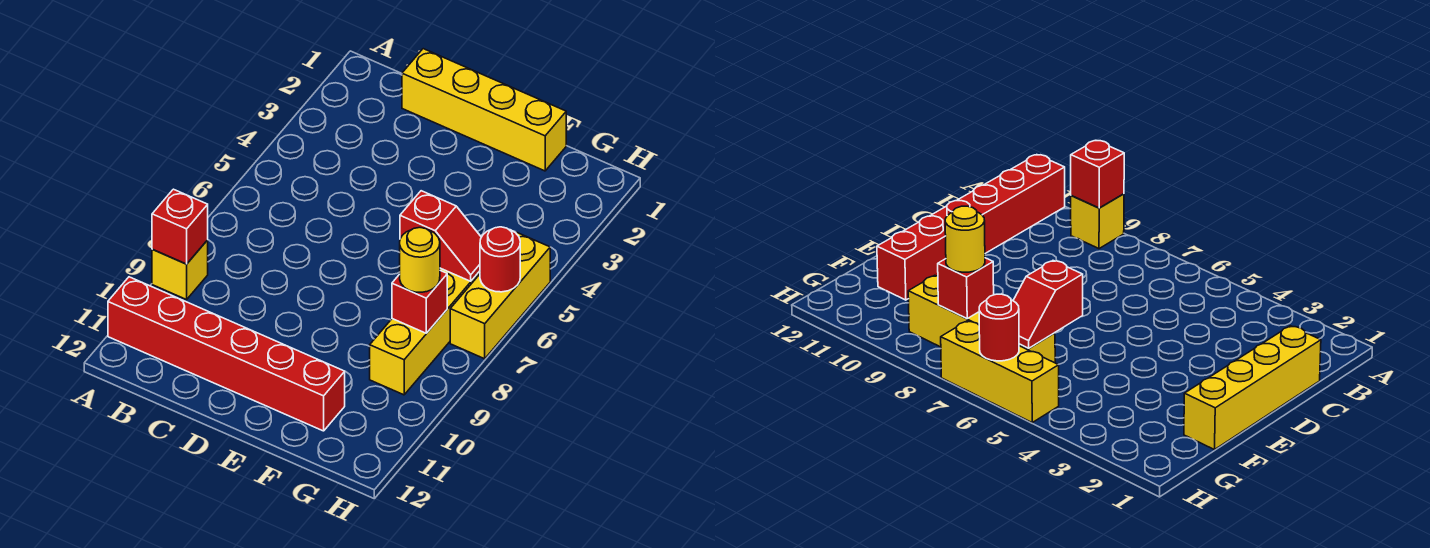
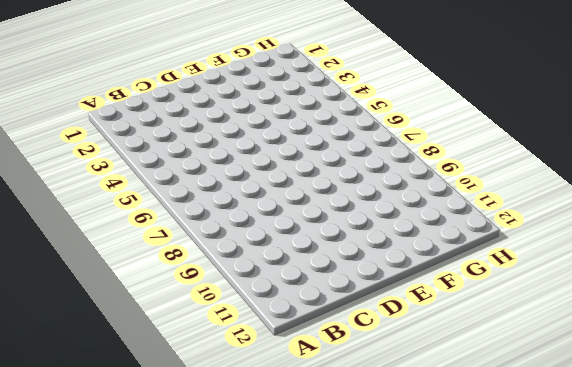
none -> yellow 1x1 brick [152,240,208,300]
none -> red 1x6 brick [108,277,345,431]

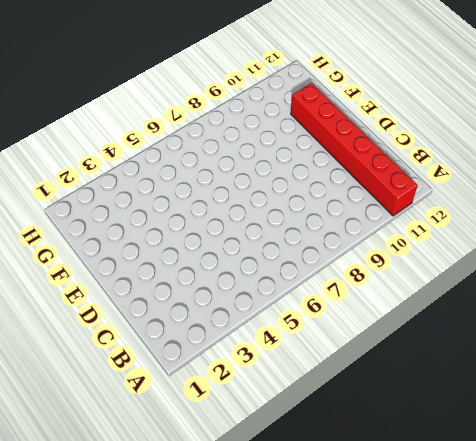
none -> yellow 1x1 brick [152,240,208,300]
none -> yellow 1x4 brick [402,49,566,171]

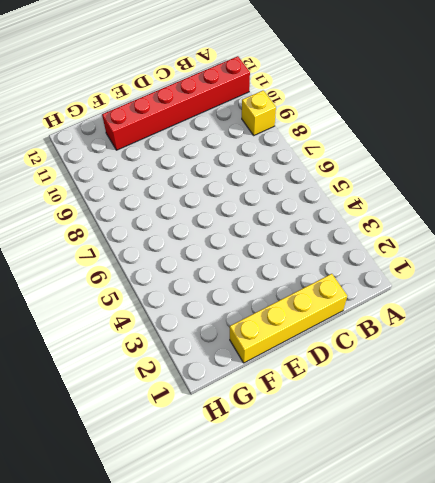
none -> yellow 1x4 brick [370,268,480,395]
none -> yellow 1x3 brick [450,232,550,359]

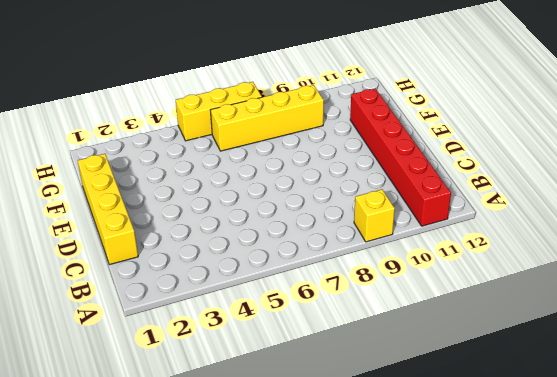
none -> red 1x1 brick [152,189,208,264]
none -> red 1x2 slope [400,191,481,281]

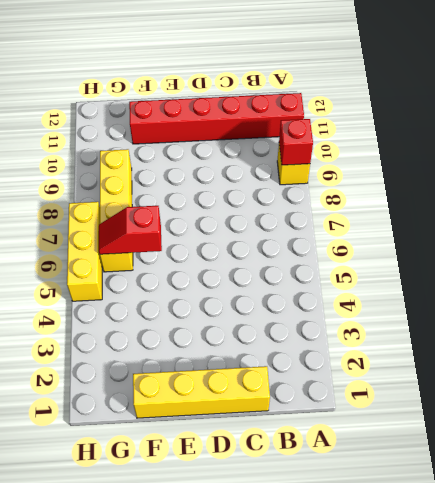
none -> red 1x1 brick [392,271,447,333]
none -> red 1x1 round brick [480,227,520,292]

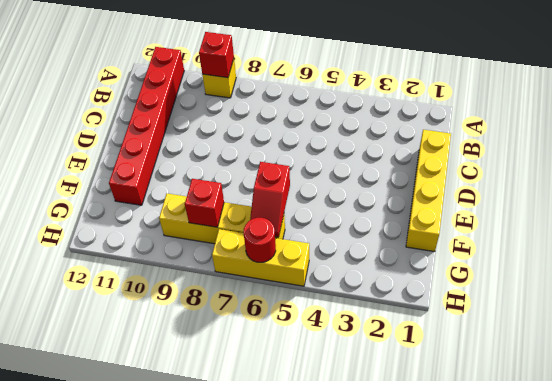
none -> yellow 1x1 round brick [400,228,440,292]

